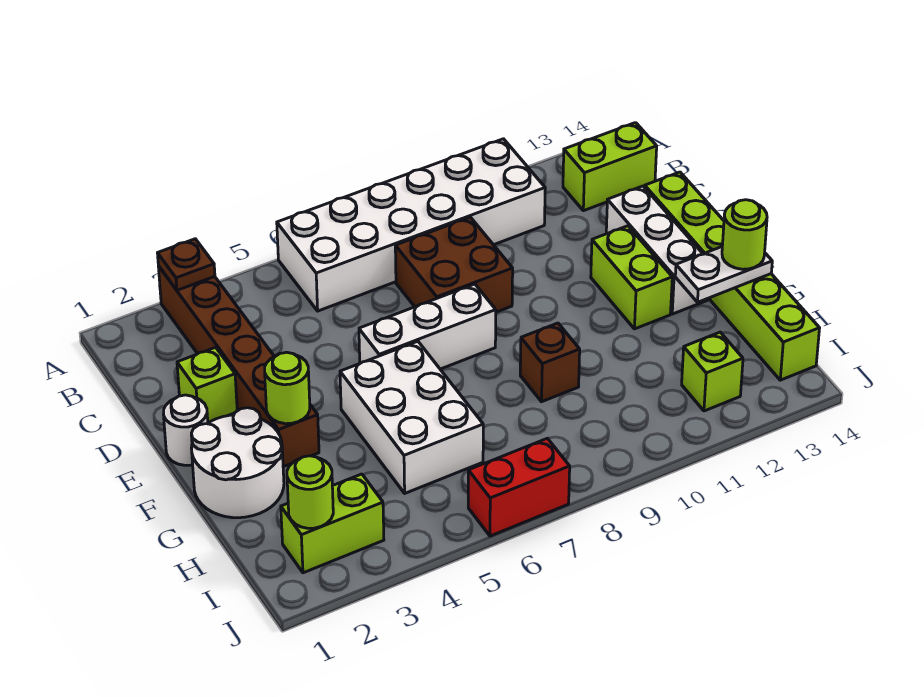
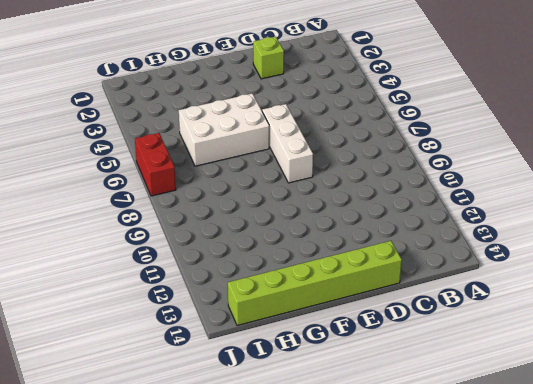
none -> brown 1x6 brick [158,266,319,467]
none -> white 2x6 brick [277,139,545,311]
none -> lime 1x2 brick [563,123,657,211]

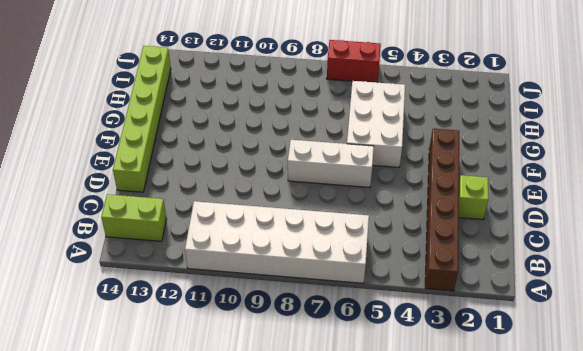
none -> brown 2x2 brick [395,217,513,312]
none -> white 1x3 brick [606,186,708,314]
none -> white 1x1 round brick [164,395,208,465]

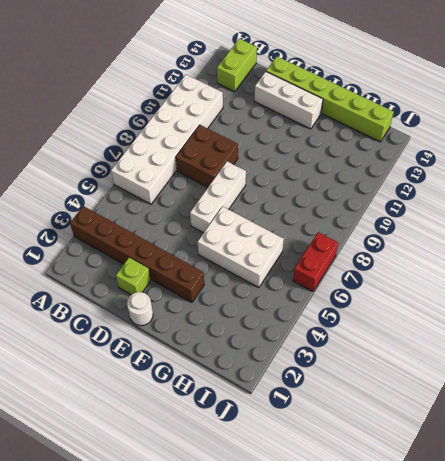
none -> lime 1x2 brick [591,226,672,329]
none -> white 2x2 round brick [191,408,284,518]
none -> brown 1x1 brick [520,323,580,402]

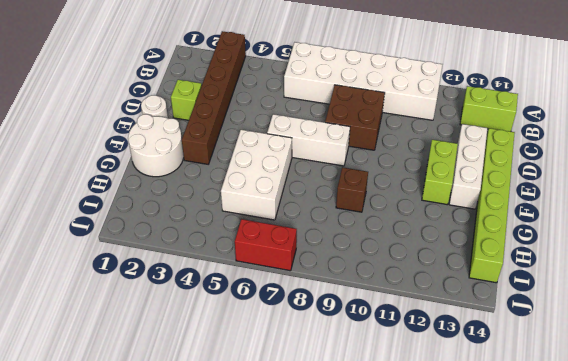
none -> lime 1x2 brick [281,474,384,573]
none -> lime 1x1 brick [682,332,743,411]
none -> brown 1x1 plate [158,239,215,290]

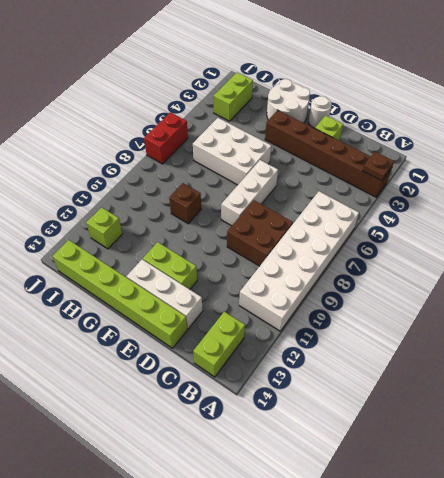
none -> lime 1x1 round brick [265,352,310,424]
none -> white 1x2 plate [675,247,772,302]
none -> lime 1x1 round brick [287,456,333,528]

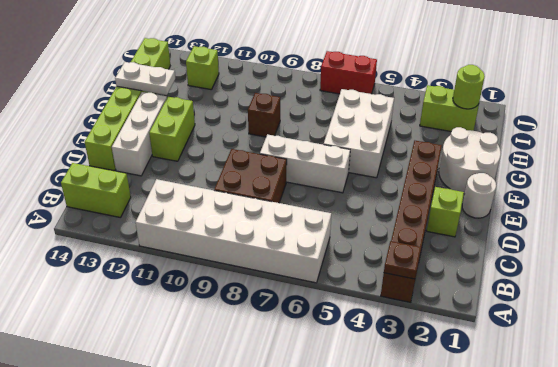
none -> lime 1x1 round brick [265,352,310,424]
none -> lime 1x1 round brick [722,200,767,269]

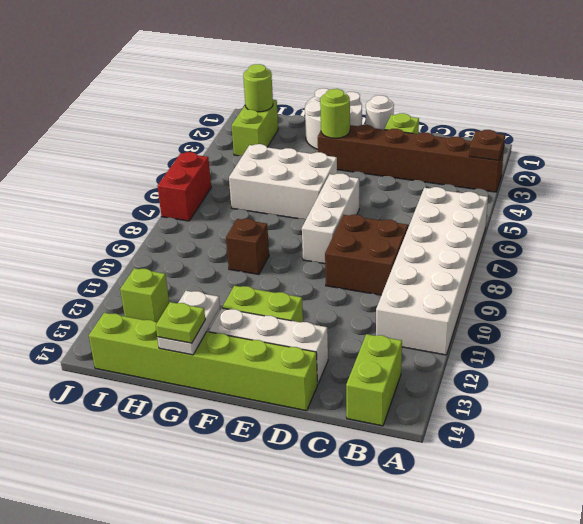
lime 1x1 plate [156,302,205,343] -> lime 1x1 round brick [722,200,767,269]

